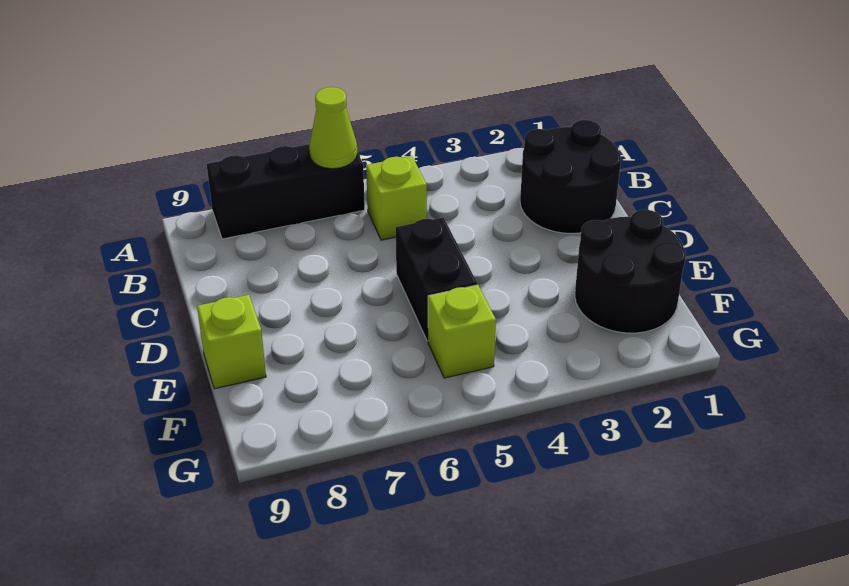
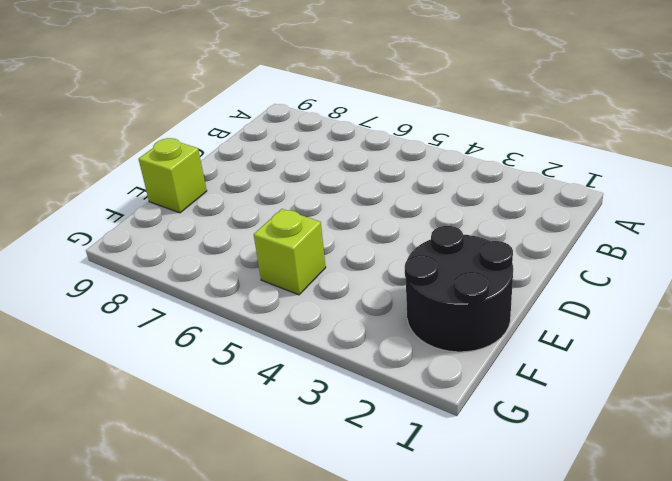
none -> black 1x3 brick [207,144,365,239]
none -> black 2x2 round brick [520,120,621,233]

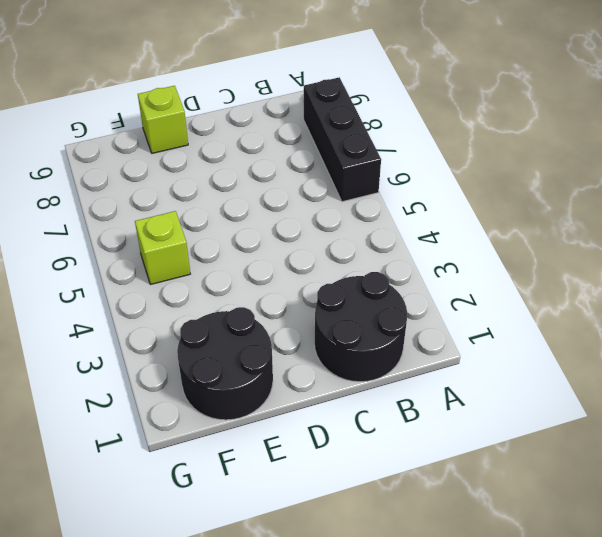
none -> lime 1x1 brick [366,156,427,240]
none -> black 1x2 brick [396,217,477,341]

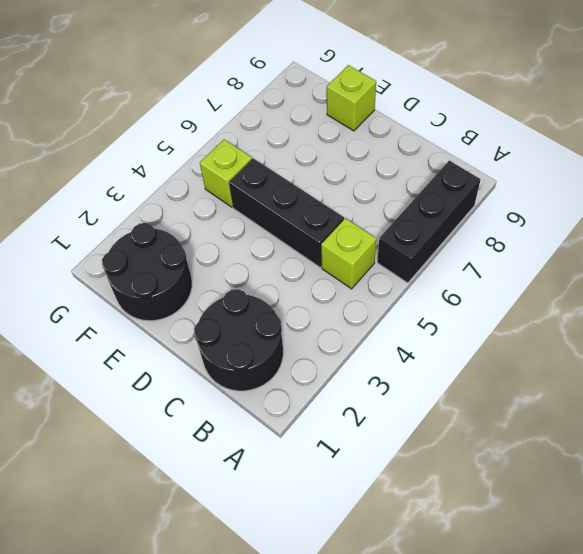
black 1x3 brick [229,158,344,267] -> black 1x2 brick [396,217,477,341]
none -> lime 1x1 cone [309,87,357,169]

